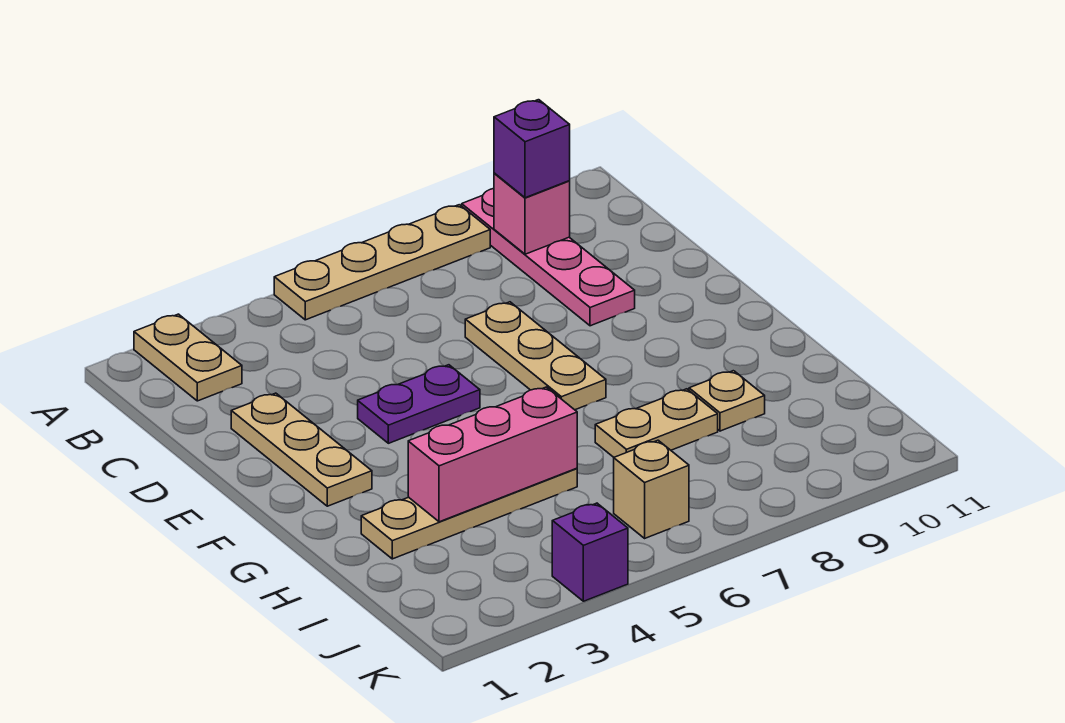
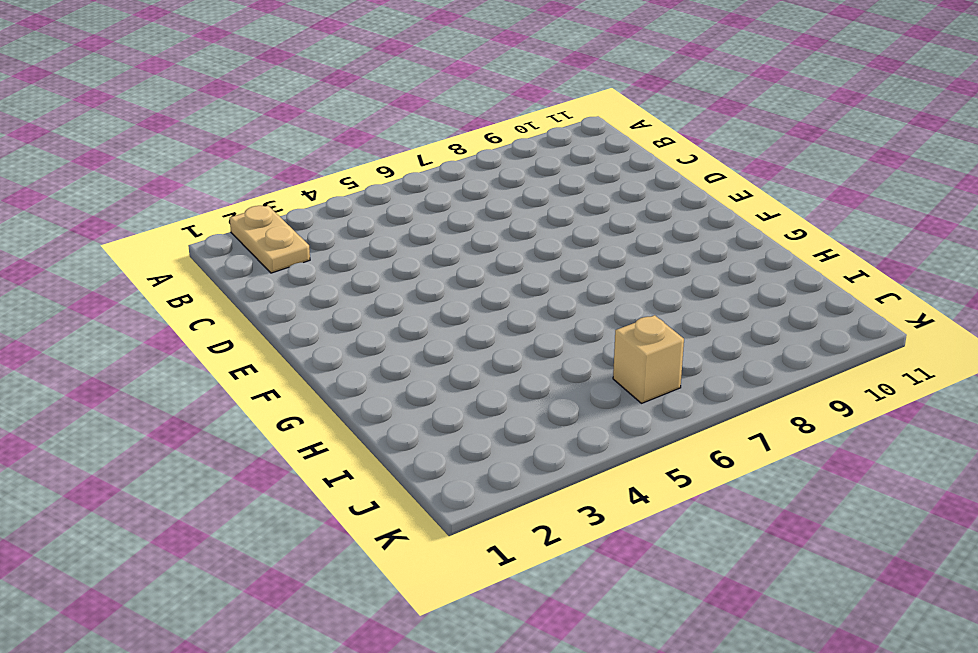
none -> tan 1x4 plate [274,205,490,320]
none -> pink 1x4 plate [462,189,635,326]
none -> tan 1x3 plate [231,393,372,506]

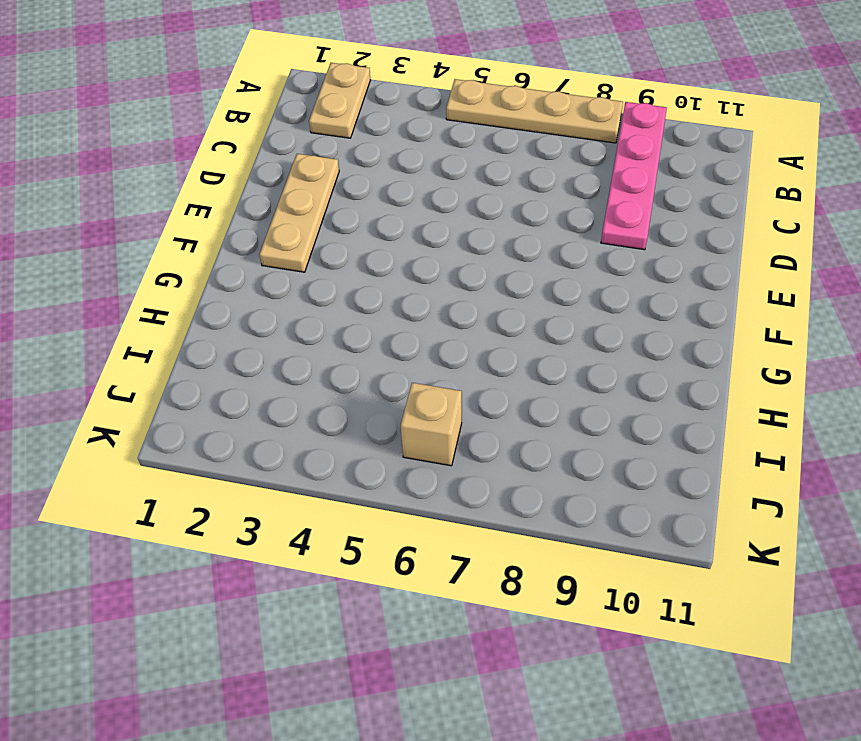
none -> tan 1x3 plate [465,302,606,410]
none -> purple 1x2 plate [358,365,480,443]
none -> tan 1x4 plate [361,468,577,559]

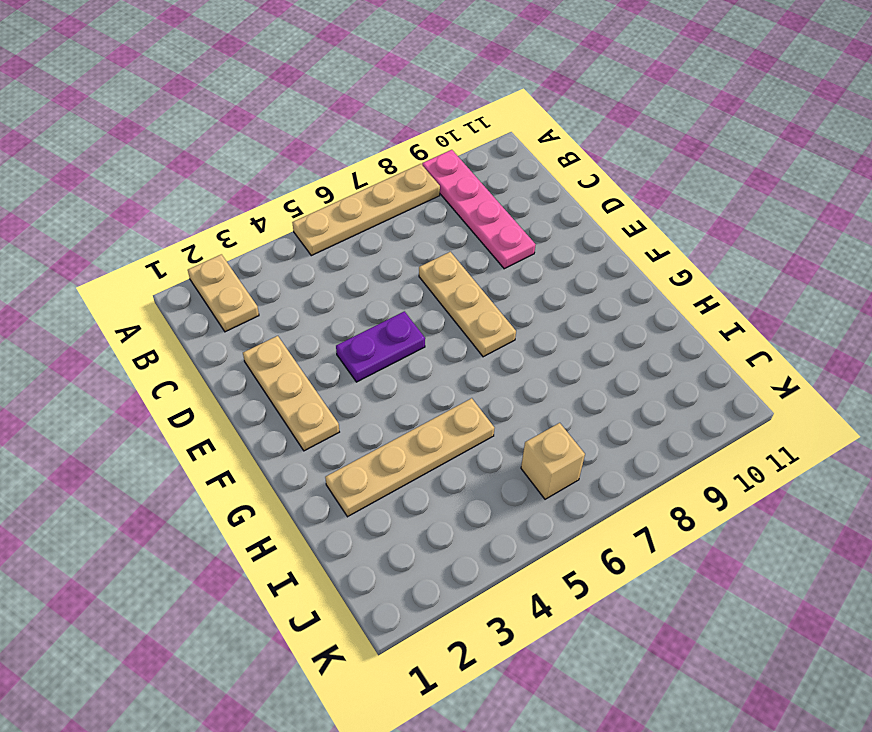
none -> tan 1x2 plate [595,389,718,457]
none -> tan 1x1 plate [689,371,765,431]
none -> purple 1x1 brick [552,503,628,601]

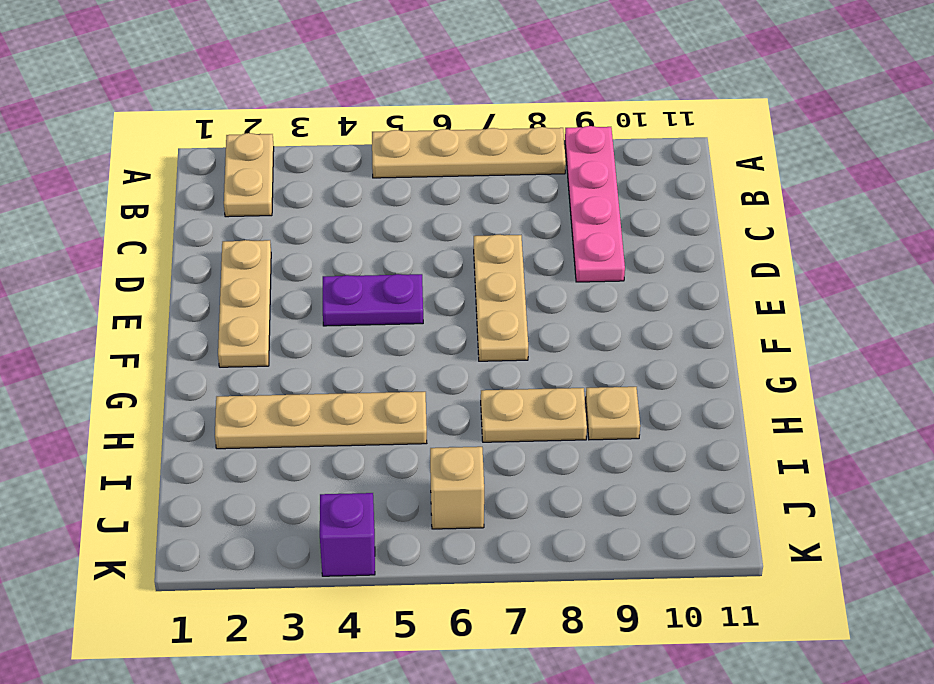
none -> pink 1x1 brick [494,173,570,254]
none -> pink 1x3 brick [408,387,577,522]
none -> purple 1x1 brick [494,100,570,198]

